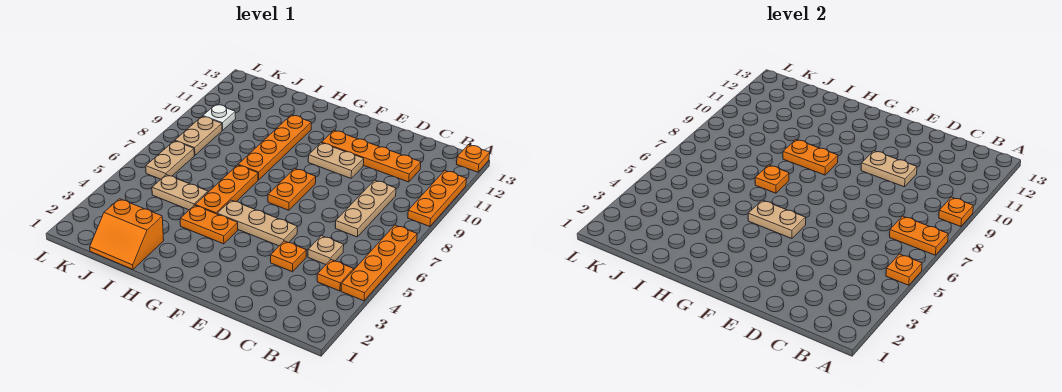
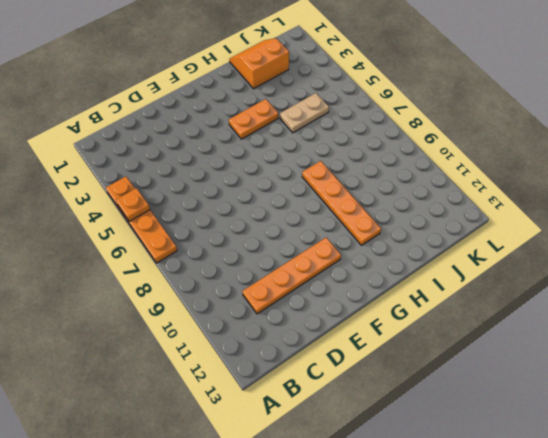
none -> orange 1x3 plate [408,171,467,226]
none -> orange 1x1 plate [457,145,490,172]
none -> orange 1x1 plate [317,260,354,291]

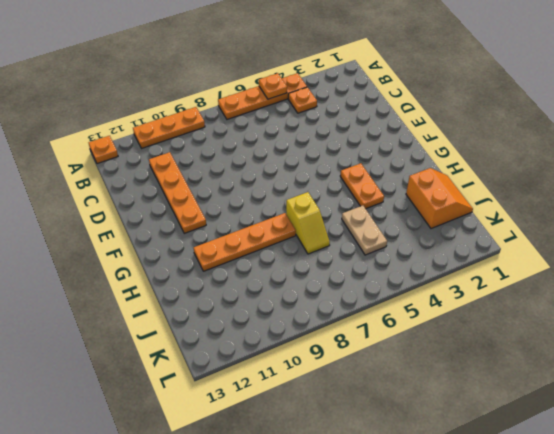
yellow 1x2 slope [286,192,330,254] -> orange 1x3 plate [195,165,258,214]
none -> tan 1x1 plate [308,236,344,265]
none -> tan 1x3 plate [336,180,396,237]
none -> orange 1x1 plate [271,241,306,272]

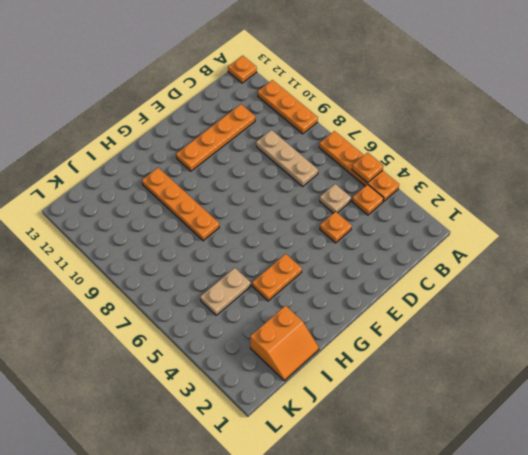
none -> tan 1x3 plate [217,200,297,246]
none -> tan 1x2 plate [308,143,364,178]
none -> orange 1x2 plate [268,168,316,210]

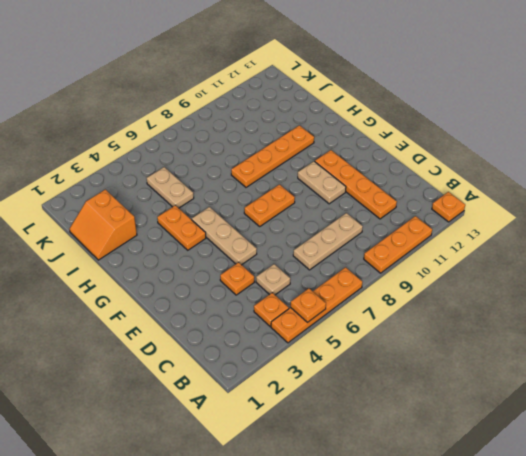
none -> orange 1x3 plate [195,165,258,214]
none -> tan 1x2 plate [146,141,194,179]
none -> tan 1x2 plate [175,116,222,155]

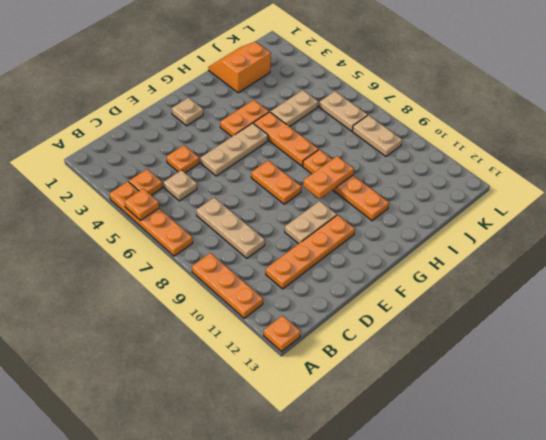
tan 1x1 plate [172,98,203,126] -> none
none -> white 1x1 plate [203,104,236,130]
none -> orange 1x2 plate [890,216,948,255]
none -> orange 1x1 plate [939,197,973,226]

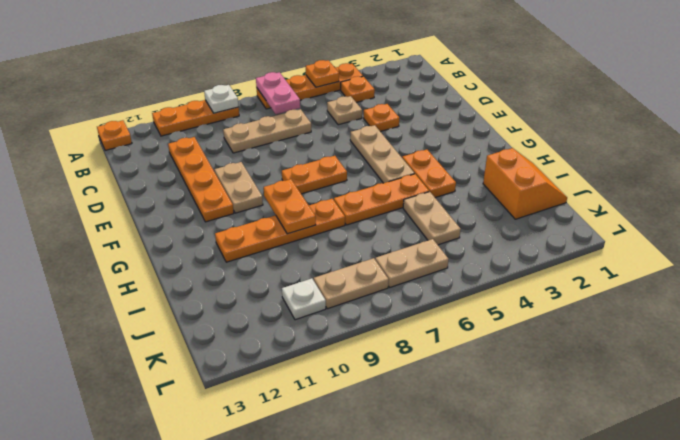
pink 1x2 plate [256,72,300,114] -> orange 1x2 plate [890,216,948,255]
white 1x1 plate [204,85,239,113] -> orange 1x1 plate [939,197,973,226]
none -> tan 1x2 plate [861,151,917,187]
none -> tan 1x2 plate [748,200,806,239]
none -> orange 1x1 plate [755,165,789,193]

